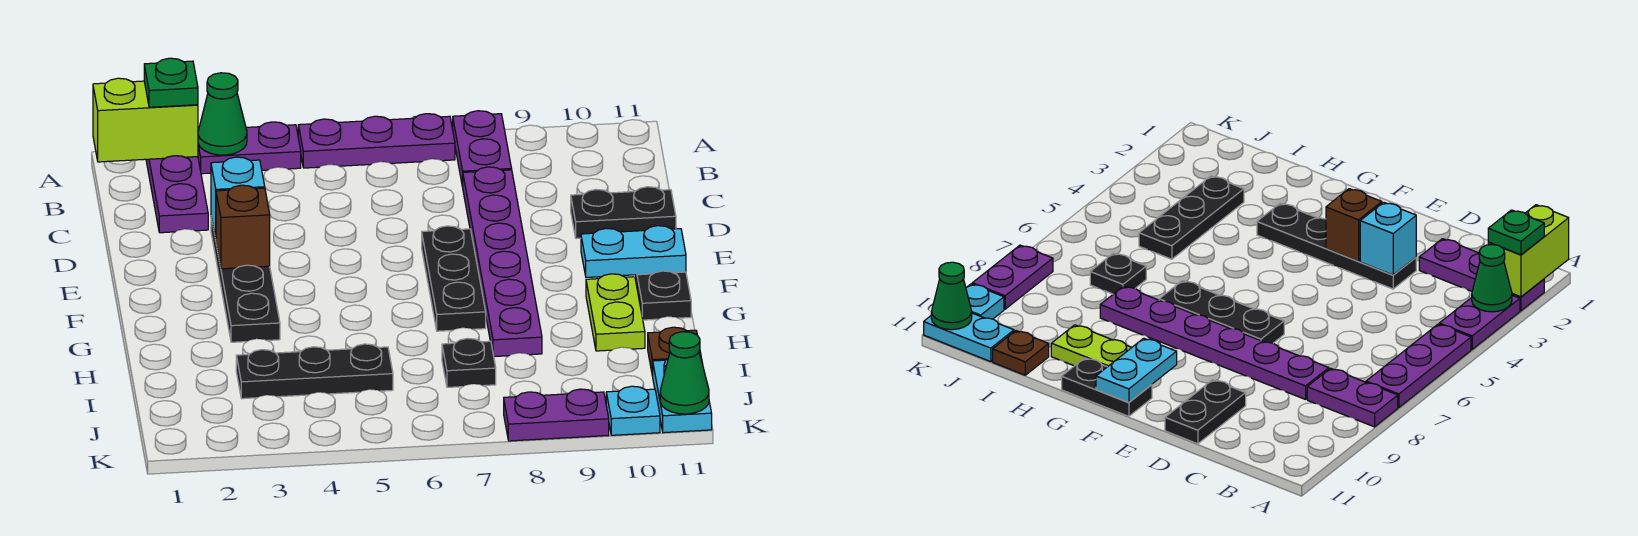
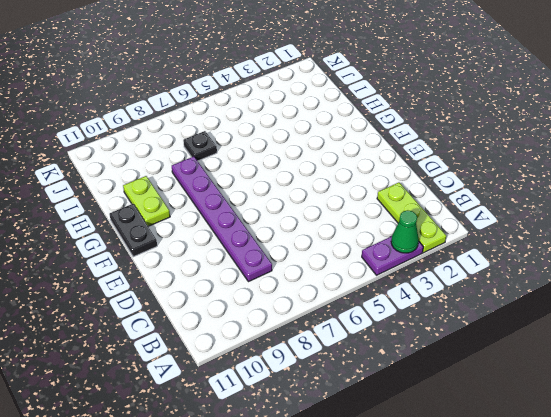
lime 1x3 plate [377,183,446,253] -> purple 1x3 plate [146,156,208,233]
none -> purple 1x3 plate [298,114,455,168]
none -> purple 1x2 plate [453,111,512,187]
none -> black 1x4 plate [211,217,280,342]

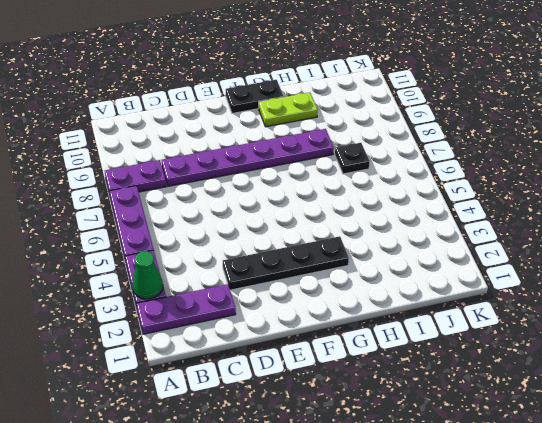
none -> black 1x2 plate [571,187,676,239]
none -> black 1x3 plate [422,226,486,331]
none -> black 1x3 plate [236,344,393,399]

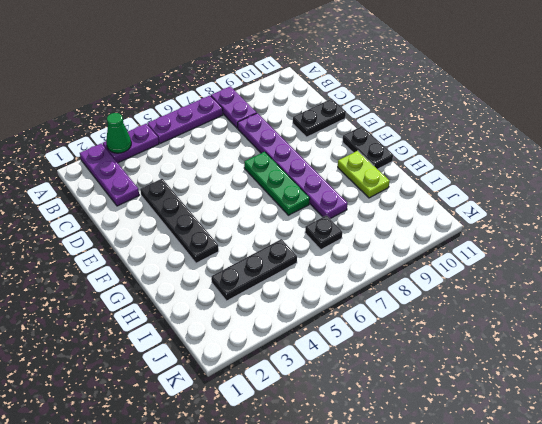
green 1x3 plate [244,152,310,215] -> black 1x3 plate [422,226,486,331]
none -> brown 1x1 plate [648,327,701,376]
none -> cyan 1x2 plate [653,358,712,433]
none -> purple 1x2 plate [504,389,609,441]

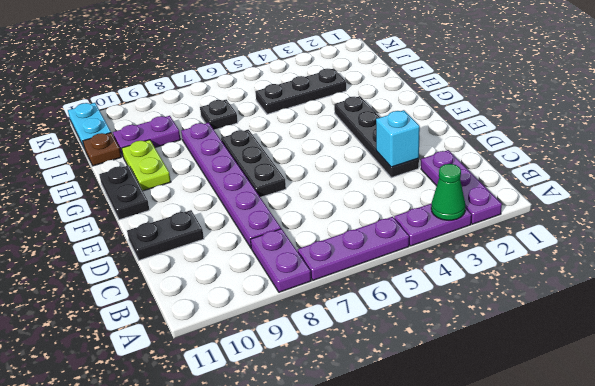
purple 1x2 plate [113,116,181,156] -> purple 1x2 plate moved to [504,389,609,441]
none -> cyan 1x1 plate [606,386,660,435]
none -> lime 1x2 brick [93,78,198,162]
none -> brown 1x1 brick [216,185,270,269]

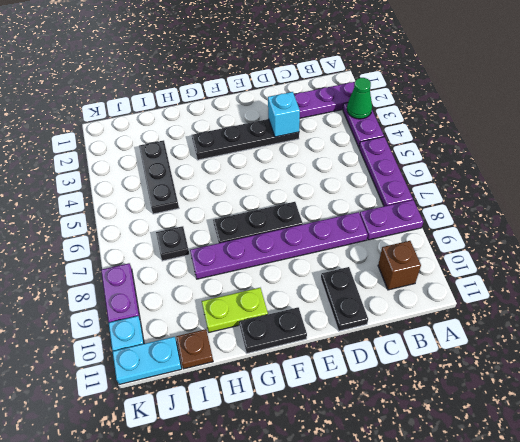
brown 1x1 brick [378,241,421,290] -> brown 1x1 brick moved to [216,185,270,269]
none -> lime 1x2 brick [93,78,198,162]
none -> cyan 1x2 plate [581,226,686,277]
none -> green 1x1 cone [660,332,709,414]

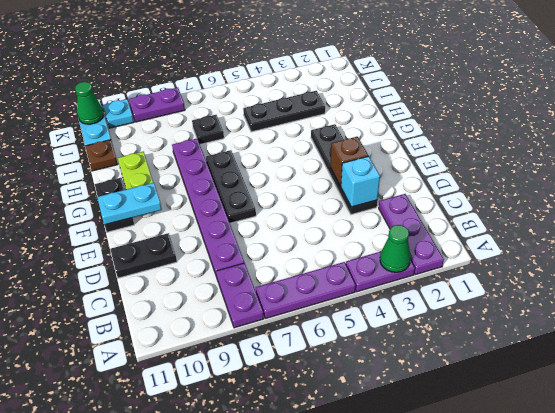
none -> lime 1x2 brick [93,78,198,162]
none -> green 1x1 plate [144,58,198,107]

